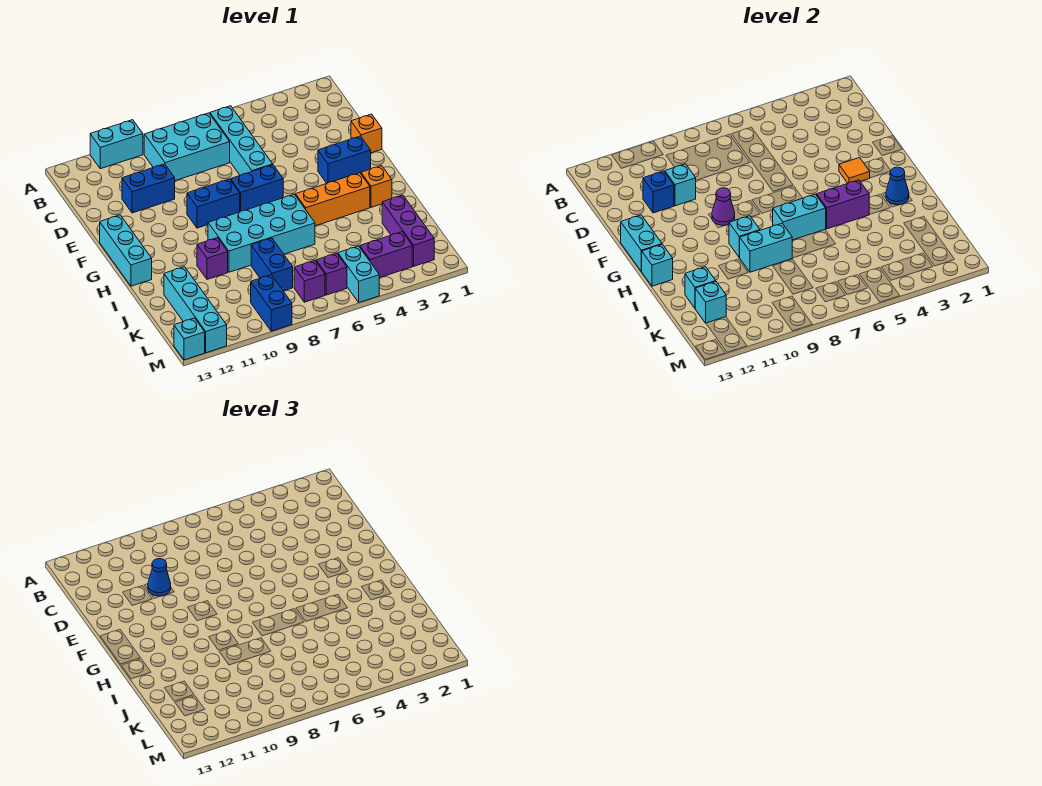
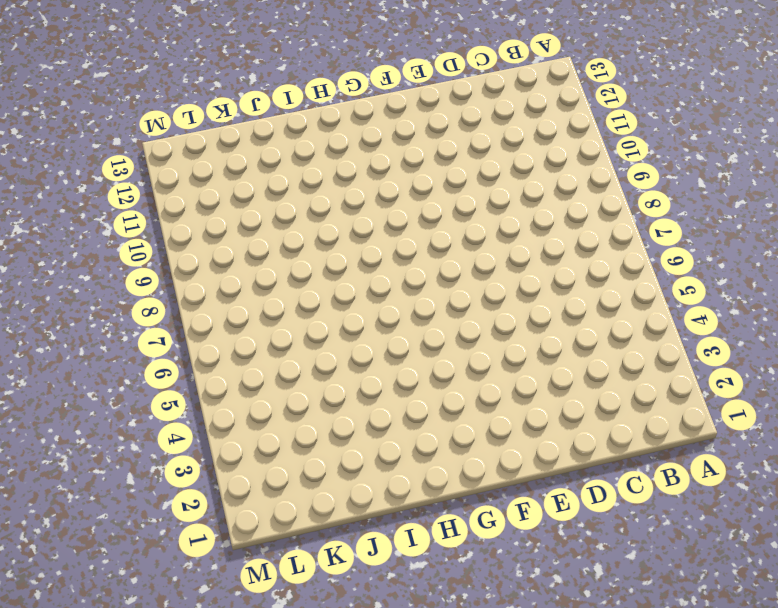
none -> cyan 1x2 brick [90,120,143,169]
none -> cyan 1x4 brick [210,106,273,175]
none -> cyan 2x3 brick [144,113,230,181]
none -> blue 1x2 brick [122,164,175,213]

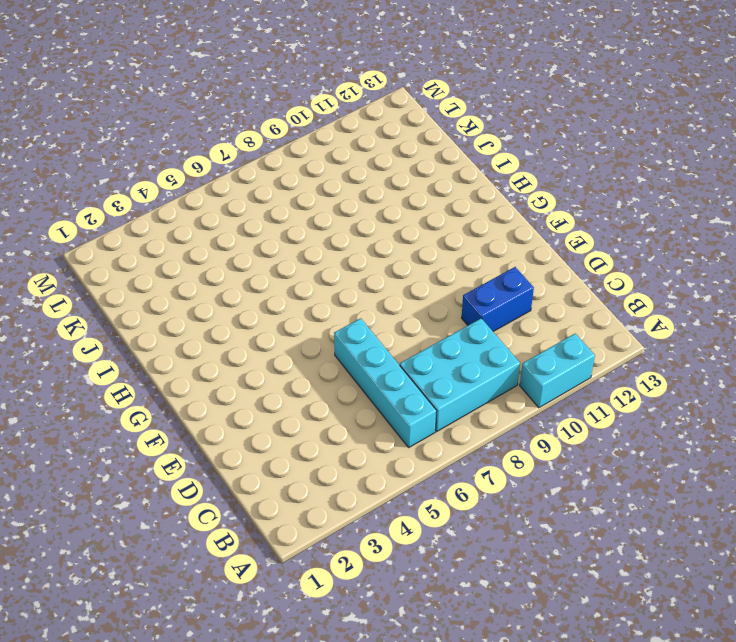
none -> orange 1x1 brick [351,114,382,153]
none -> blue 1x2 brick [318,136,371,183]
none -> blue 1x2 brick [231,165,283,212]
none -> blue 1x2 brick [187,179,240,228]

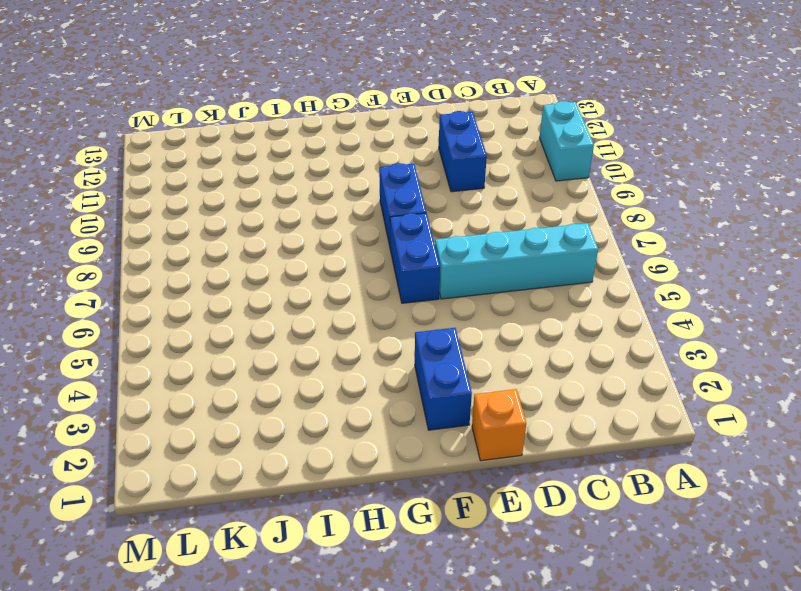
none -> cyan 2x3 brick [144,113,230,181]
none -> cyan 1x3 brick [100,215,152,286]
none -> orange 1x1 brick [361,166,392,207]
none -> orange 1x3 brick [295,173,370,226]

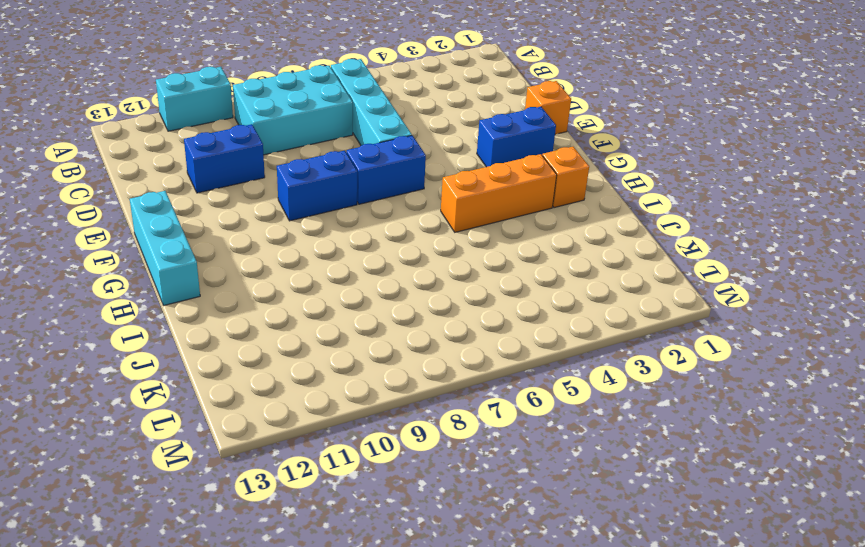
none -> cyan 2x4 brick [208,194,315,272]
none -> purple 1x1 brick [197,238,228,279]
none -> purple 1x3 brick [382,195,434,266]
none -> blue 1x2 brick [251,238,293,291]

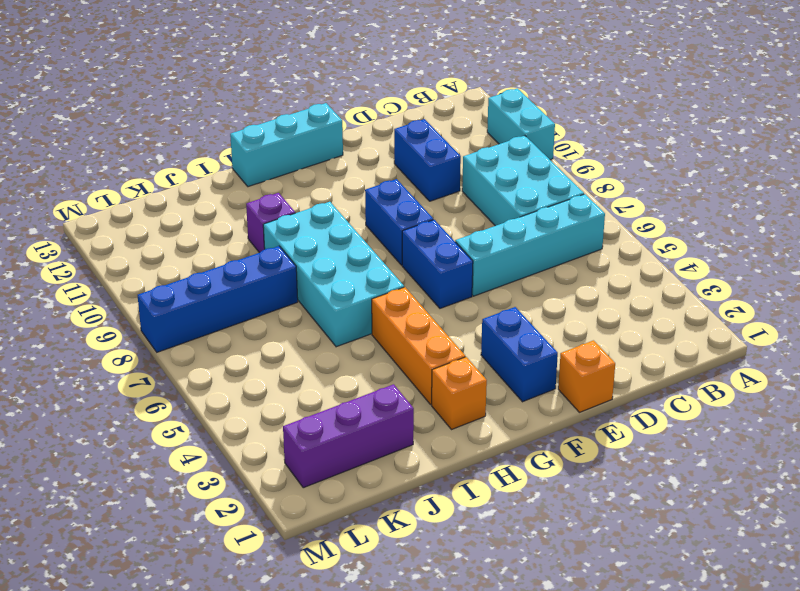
blue 1x4 brick [138,246,298,352] -> blue 1x2 brick [251,238,293,291]
none -> cyan 1x4 brick [164,267,227,353]
none -> purple 1x2 brick [360,232,412,278]
none -> cyan 1x2 brick [338,246,379,302]
none -> purple 1x1 brick [316,253,347,295]

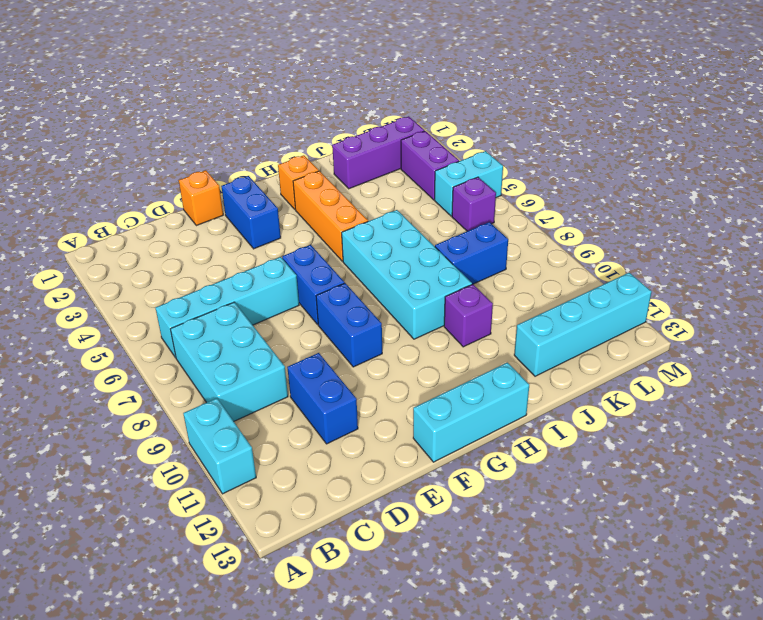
none -> purple 1x1 brick [294,260,325,302]
none -> blue 1x2 brick [251,275,292,331]
none -> cyan 1x1 brick [174,318,205,360]
none -> cyan 1x1 brick [665,164,696,206]

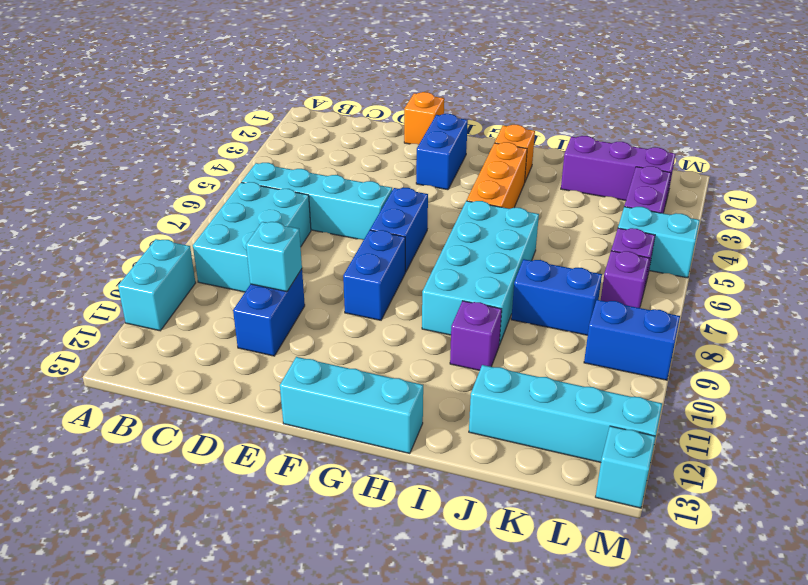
none -> blue 1x1 brick [643,171,674,213]
none -> orange 1x1 tile [839,158,870,183]
none -> purple 1x1 cone [712,188,735,225]
none -> cyan 1x2 brick [621,215,662,271]

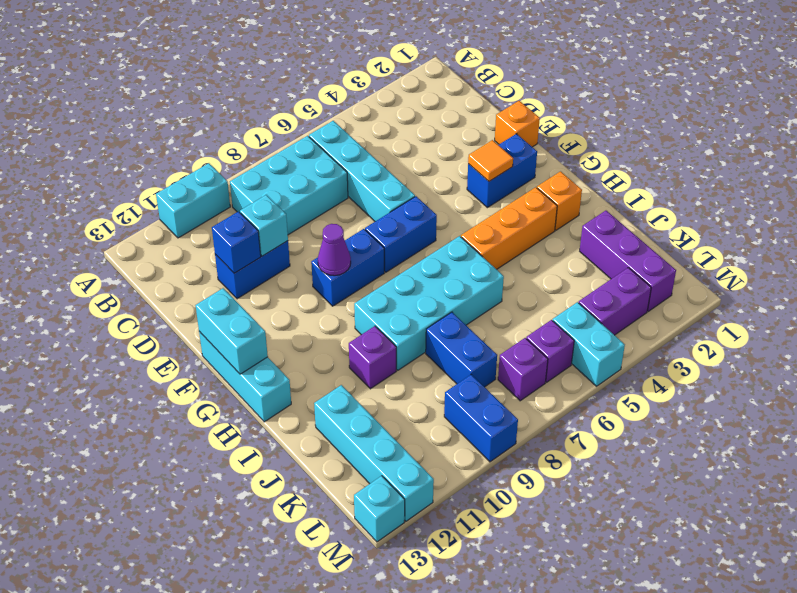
none -> blue 1x1 cone [886,167,909,205]
none -> purple 1x2 brick [816,180,869,229]
none -> cyan 1x2 brick [773,194,826,240]
none -> cyan 1x1 brick [729,216,760,257]

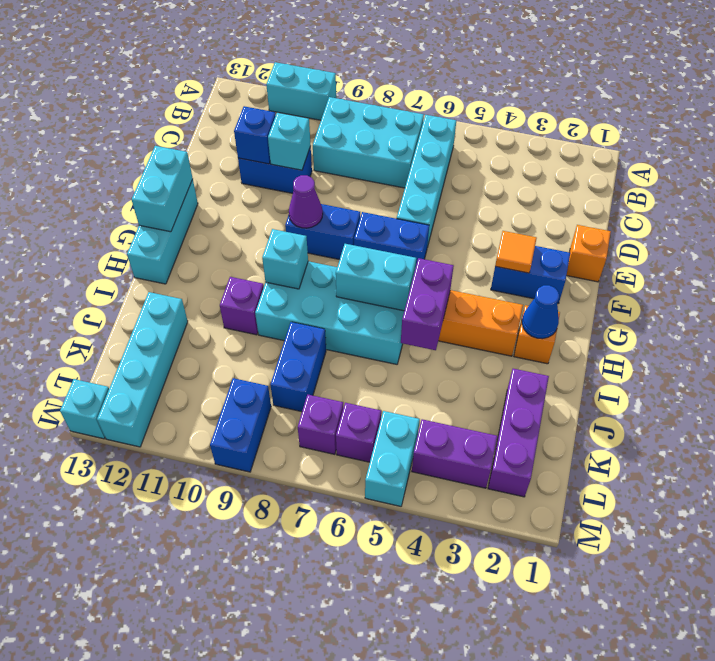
purple 1x2 brick [401,258,454,350] -> purple 1x2 brick turned to [816,180,869,229]
none -> cyan 1x1 brick [641,244,673,286]
none -> cyan 1x2 brick [739,223,792,272]
none -> cyan 1x1 brick [685,267,716,308]
none -> cyan 1x1 brick [695,282,726,323]

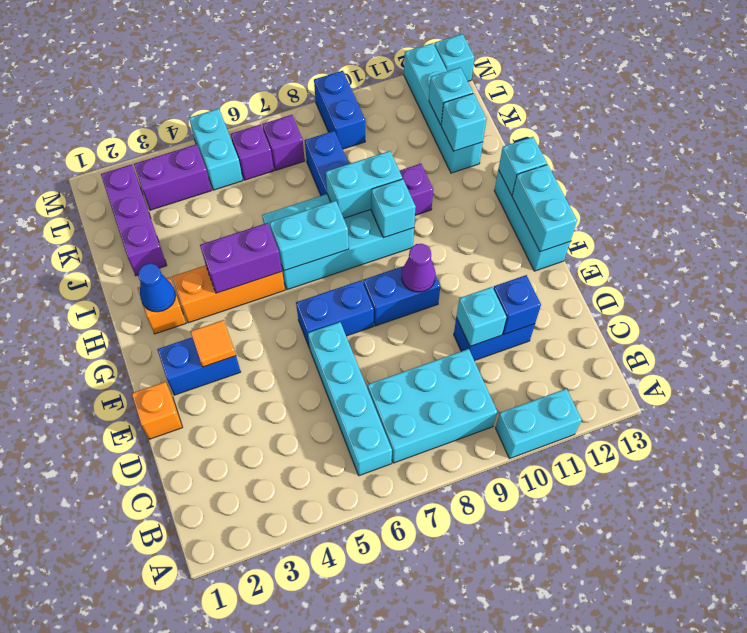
none -> blue 1x1 cone [148,559,171,596]

